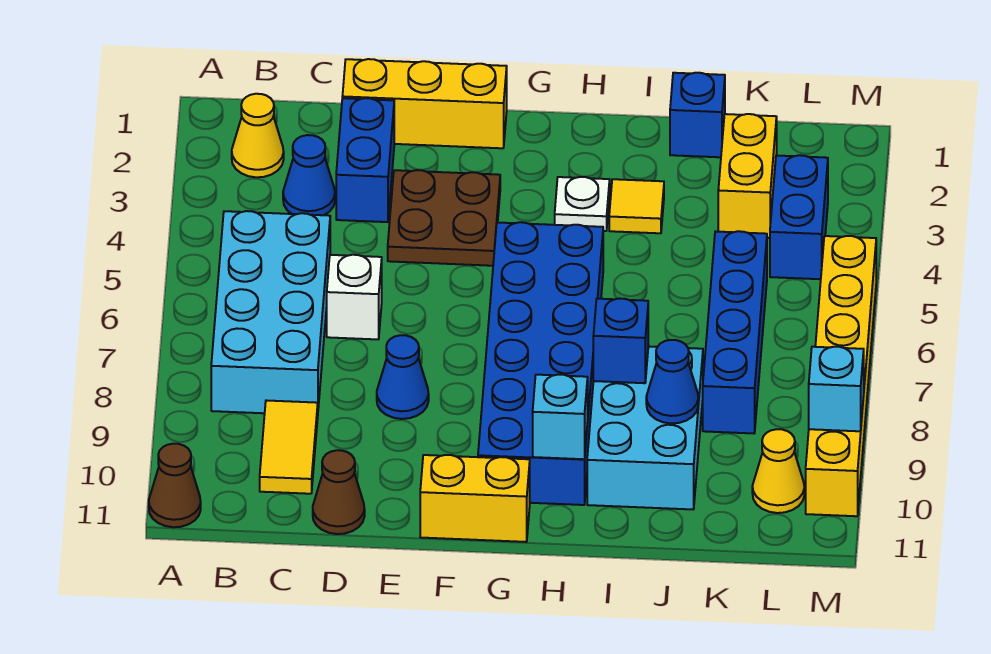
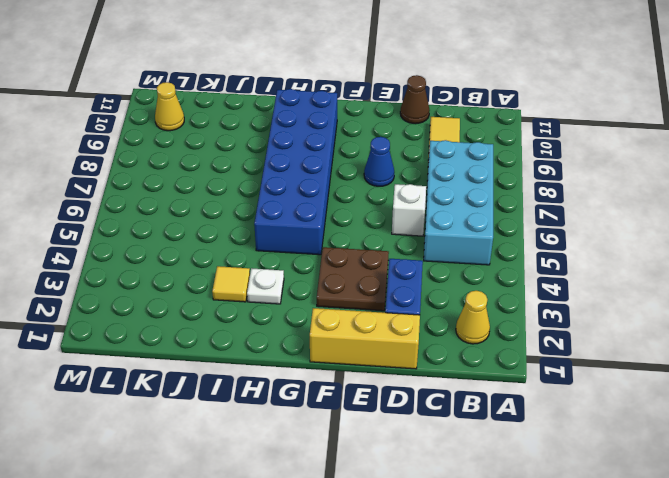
none -> brown 1x1 cone [149,444,201,527]
none -> blue 1x1 cone [283,135,335,215]
none -> yellow 1x2 brick [420,455,530,542]

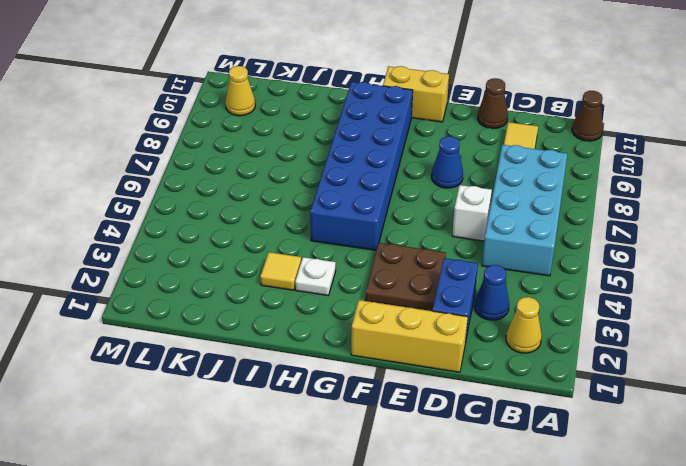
none -> cyan 2x3 brick [587,346,703,509]
none -> blue 1x1 brick [670,73,725,157]
none -> yellow 1x2 brick [718,114,777,238]

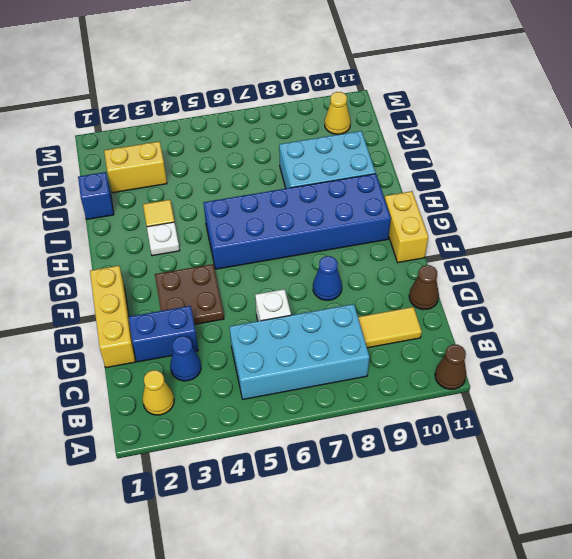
none -> blue 1x4 brick [703,231,767,433]
none -> blue 1x2 brick [770,155,828,279]
none -> yellow 1x6 brick [806,236,876,516]

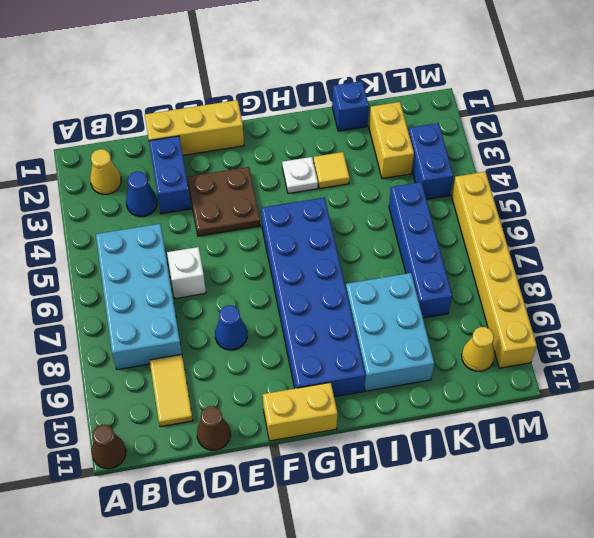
none -> cyan 1x1 brick [533,374,588,459]
none -> blue 1x1 brick [593,298,648,383]
none -> blue 1x1 cone [646,340,698,424]

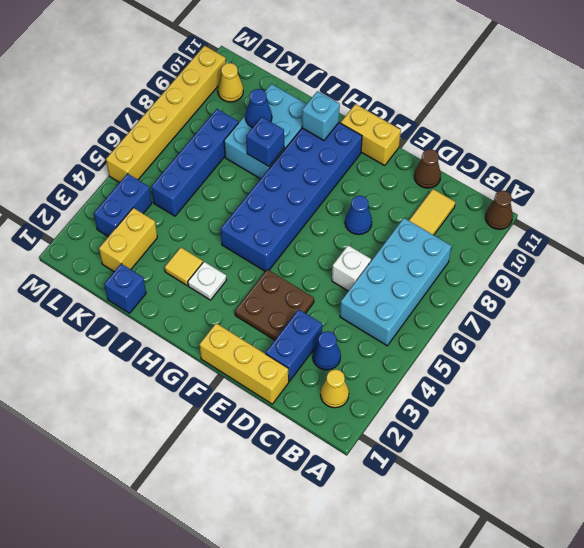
none -> cyan 1x1 brick [809,347,864,431]

